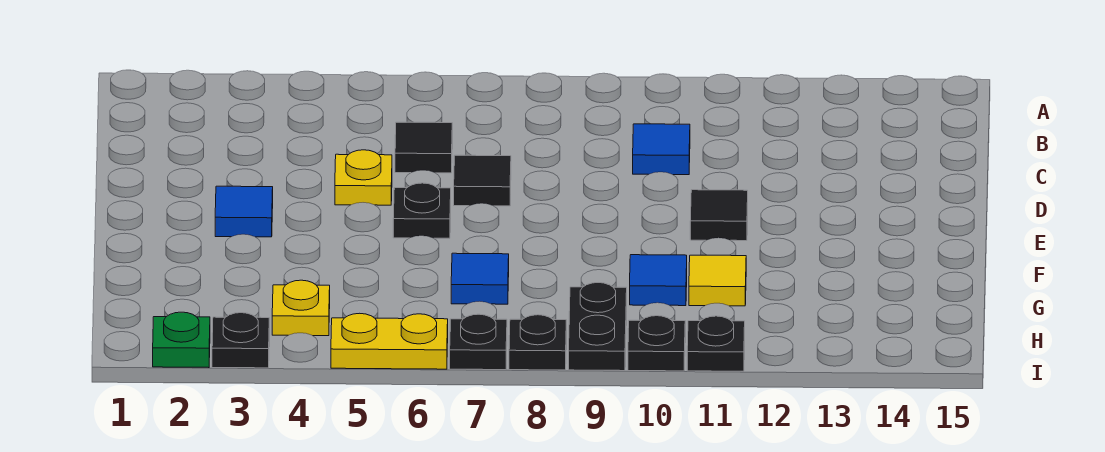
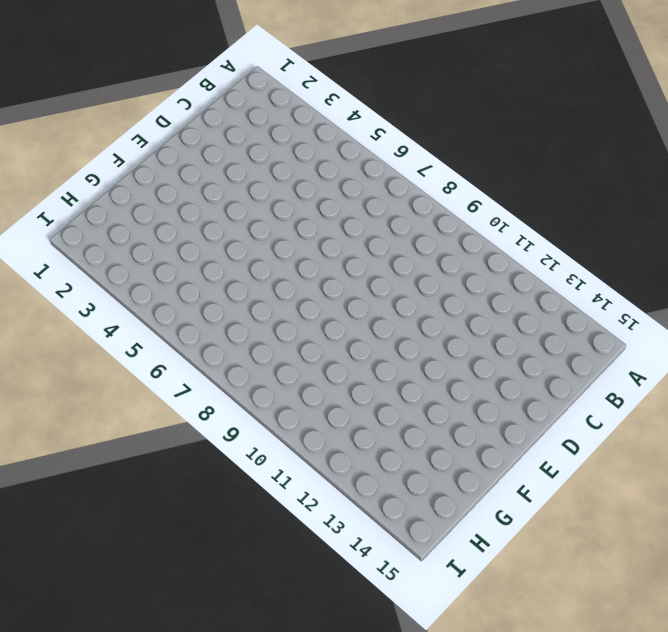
none -> black 1x1 tile [395,122,452,173]
none -> blue 1x1 tile [633,124,690,175]
none -> yellow 1x1 plate [335,150,392,205]

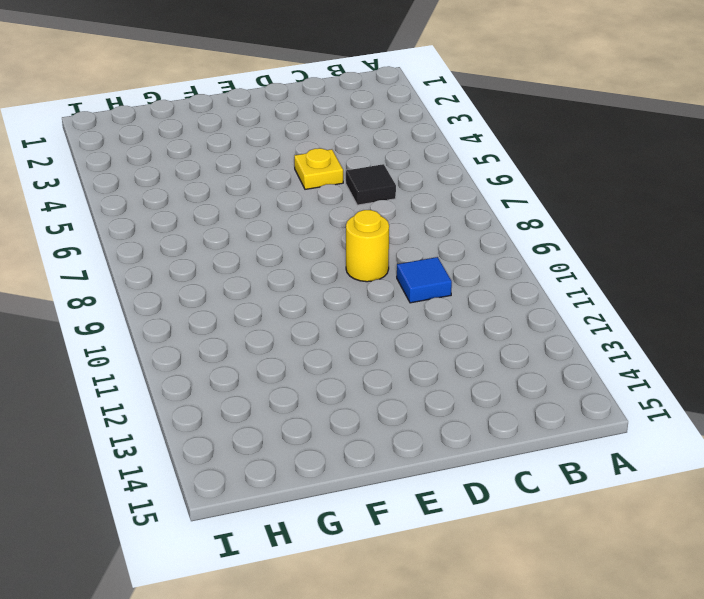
yellow 1x1 round brick [346,210,389,282] -> none
none -> black 1x1 tile [454,155,511,206]
none -> blue 1x1 tile [215,186,273,237]
none -> black 1x1 plate [393,183,451,238]

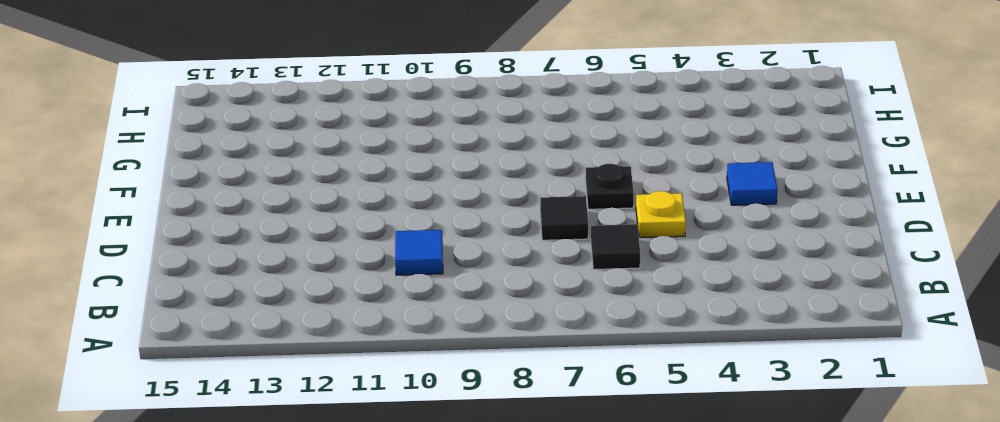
none -> black 1x1 tile [690,190,748,241]
none -> blue 1x1 tile [451,253,509,304]
none -> blue 1x1 tile [630,255,687,306]

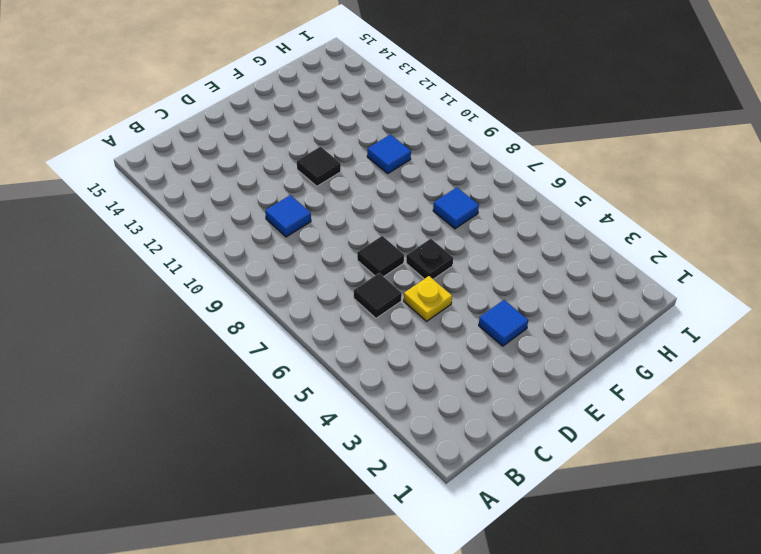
none -> yellow 1x1 tile [689,255,746,306]
none -> yellow 1x1 plate [272,280,330,336]
none -> black 1x2 plate [569,283,627,371]

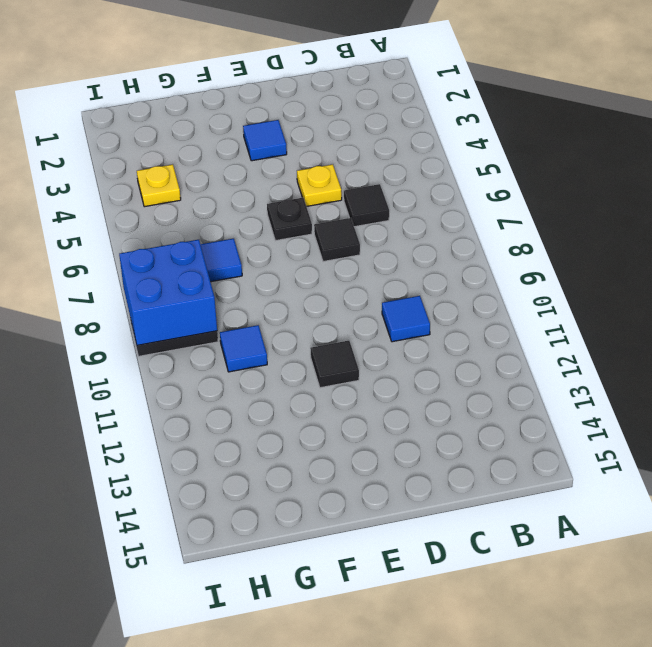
blue 2x2 brick [119,240,217,345] -> none
none -> yellow 1x1 tile [689,255,746,306]
none -> green 1x1 plate [153,312,210,368]
none -> black 1x1 plate [212,313,269,368]

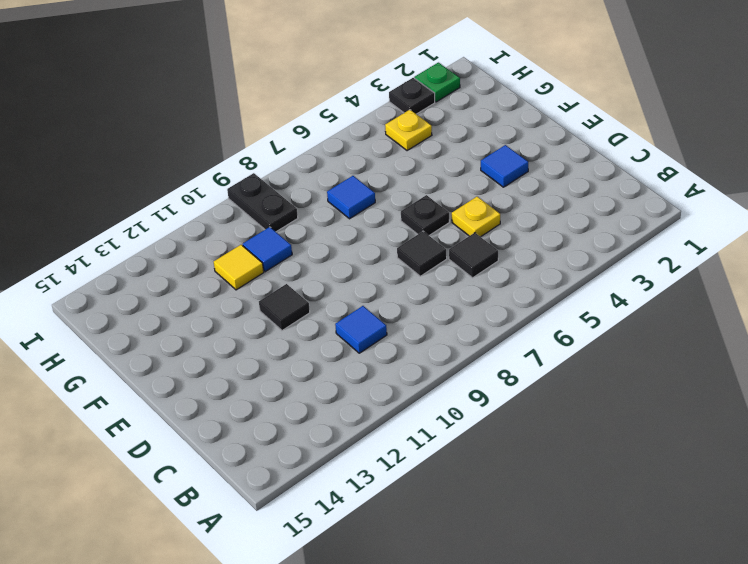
none -> yellow 1x2 plate [331,313,448,369]
none -> black 1x1 plate [450,314,507,370]
none -> black 1x1 plate [509,315,566,370]

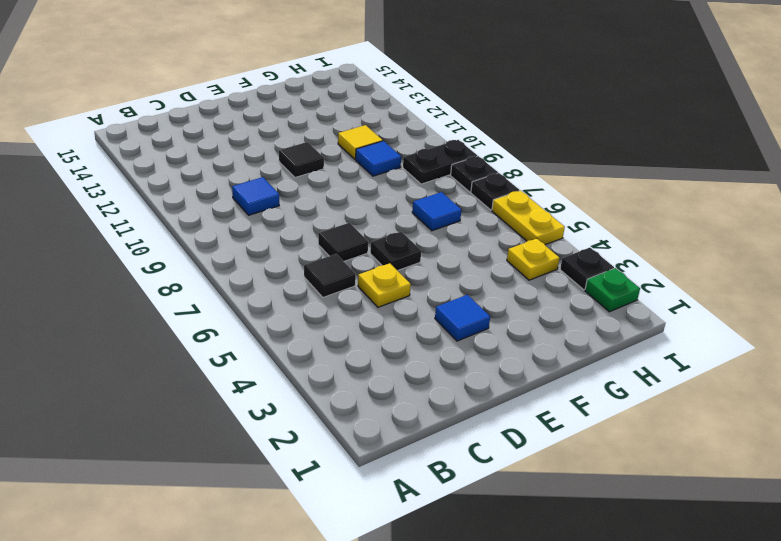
none -> black 1x1 plate [628,316,685,371]
none -> black 1x1 plate [687,316,745,371]

